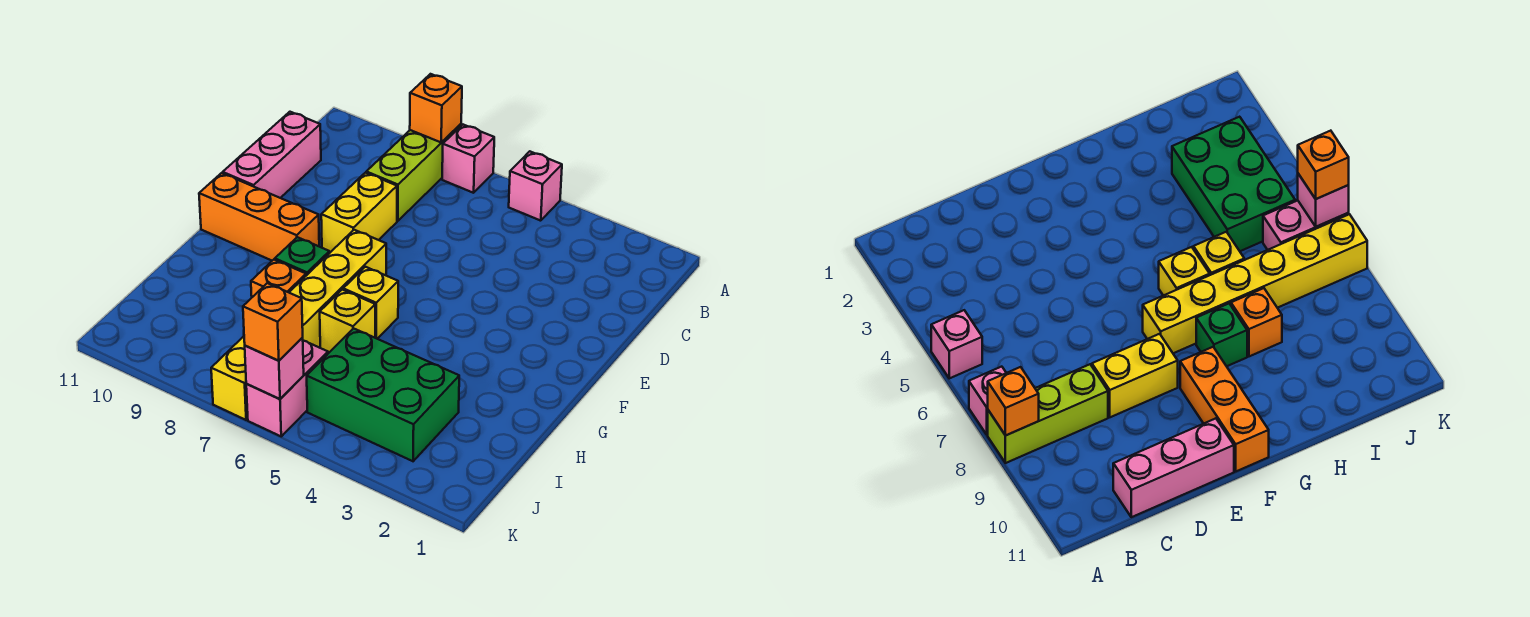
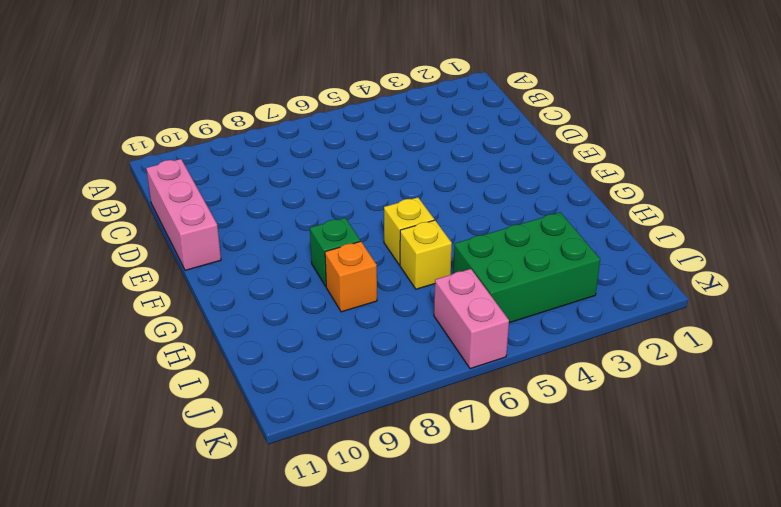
none -> pink 1x1 brick [509,151,562,221]
none -> pink 1x1 brick [442,125,494,193]
none -> lime 1x3 brick [366,124,461,221]

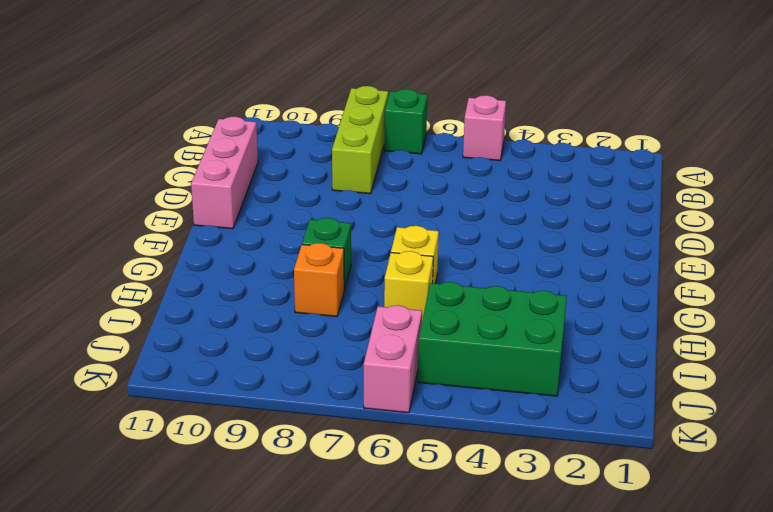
green 1x1 brick [384,89,427,154] -> pink 1x1 brick [442,125,494,193]
none -> yellow 1x2 brick [321,173,397,253]
none -> yellow 1x6 brick [211,230,386,420]
none -> orange 1x3 brick [199,173,319,261]

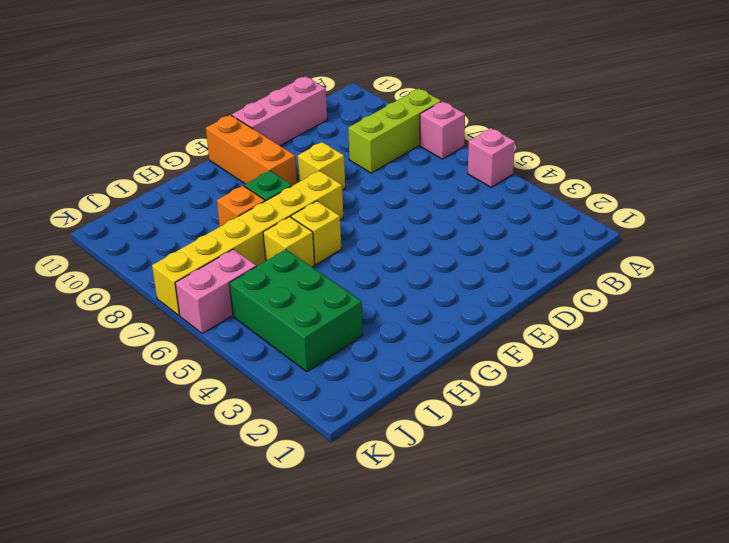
yellow 1x1 brick [298,142,345,190] -> yellow 1x2 brick [321,173,397,253]
none -> orange 1x1 brick [410,74,462,142]
none -> pink 1x1 brick [245,337,304,399]
none -> orange 1x1 brick [243,283,303,361]

